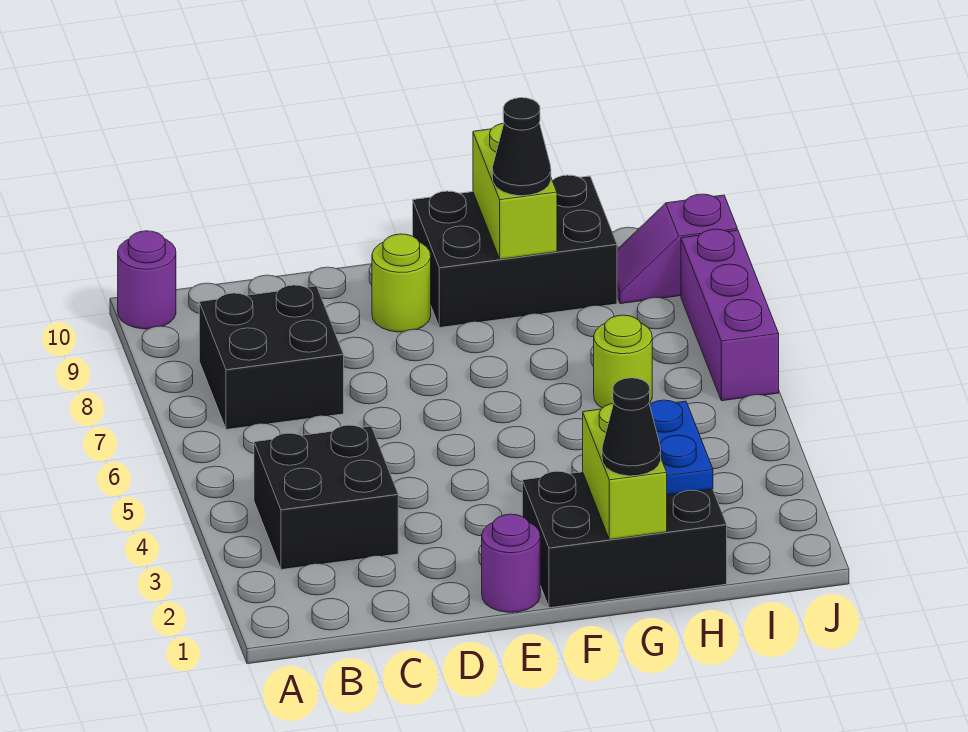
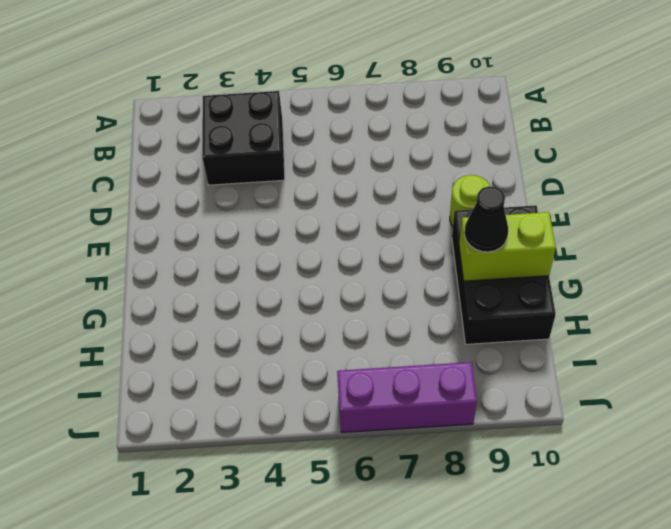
none -> purple 1x1 round brick [118,231,176,329]
none -> black 2x2 brick [199,285,344,430]
none -> purple 1x1 round brick [482,514,540,612]

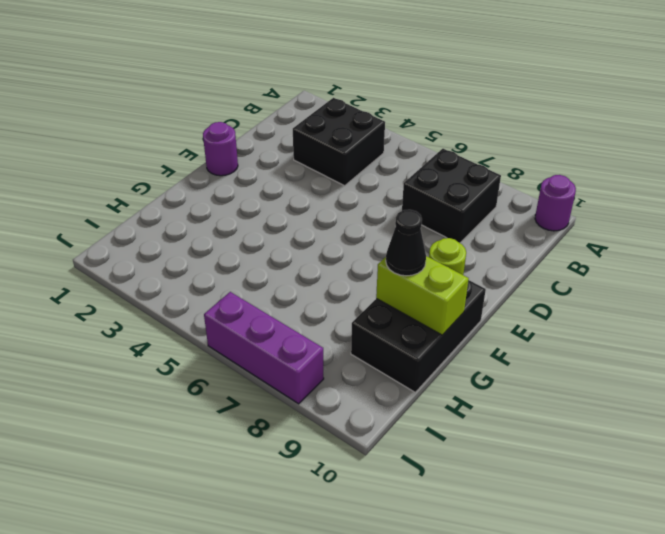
none -> black 2x3 brick [522,471,727,608]
none -> lime 1x1 round brick [594,315,652,408]
none -> purple 1x2 slope [617,194,737,304]

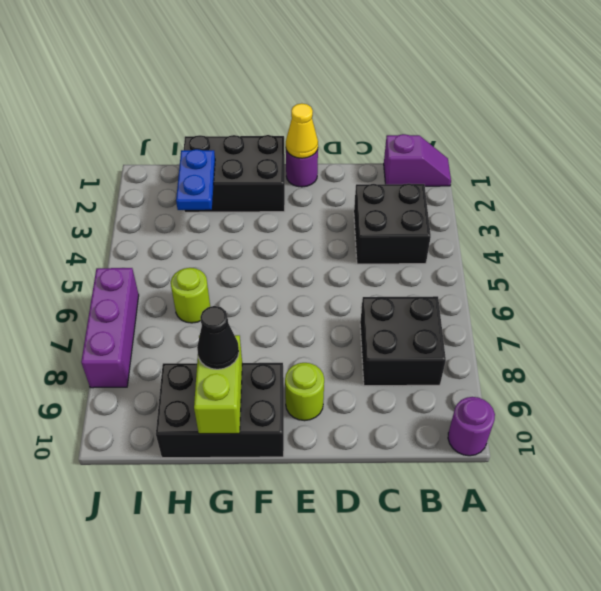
purple 1x2 slope [384,134,451,186] -> purple 1x2 slope moved to [617,194,737,304]
yellow 1x1 cone [286,103,318,158] -> none
none -> lime 1x2 brick [583,404,667,540]
none -> black 1x1 cone [602,378,661,476]

